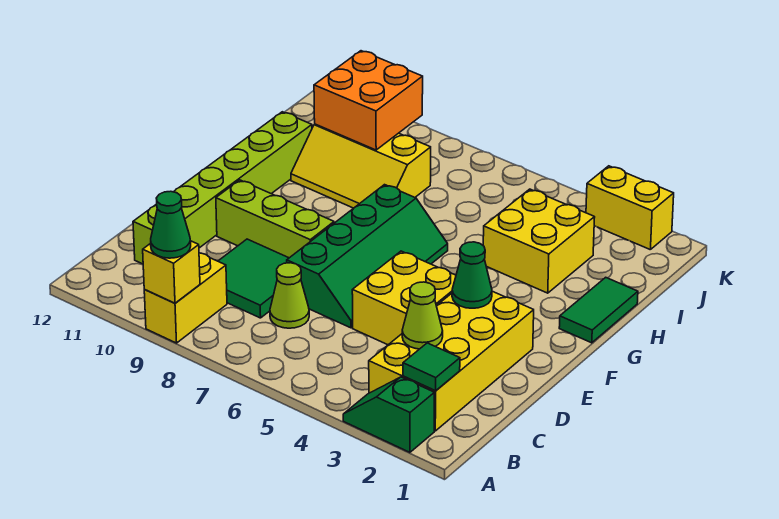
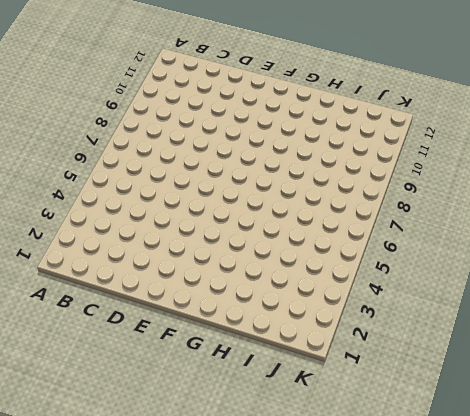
none -> green 1x2 slope [343,377,434,452]
none -> yellow 1x2 brick [144,253,227,343]
none -> yellow 2x4 brick [369,291,534,431]

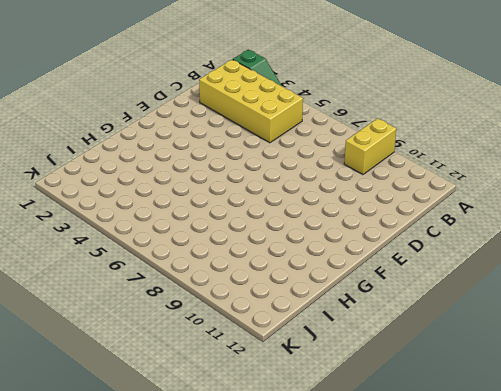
yellow 2x4 brick [199,59,303,143] -> yellow 2x4 brick turned to [369,291,534,431]
none -> lime 1x1 cone [270,263,309,328]
none -> green 2x2 tile [218,239,289,318]
none -> lime 1x6 brick [133,112,312,264]

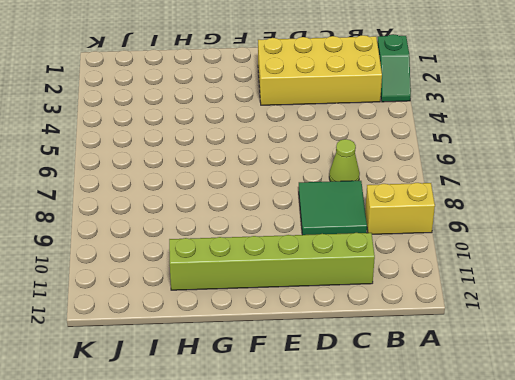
none -> yellow 2x2 brick [352,251,456,345]
none -> green 2x4 slope [287,185,448,328]
none -> lime 1x3 brick [216,180,334,258]

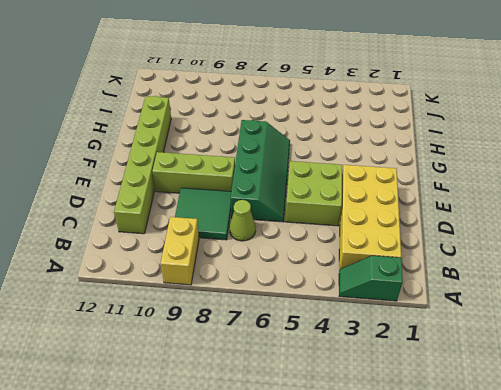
lime 2x2 brick [285,161,342,226] -> yellow 2x2 brick [352,251,456,345]
none -> green 1x2 tile [559,277,638,343]
none -> yellow 2x2 brick [483,189,595,293]
none -> yellow 2x3 slope [291,124,431,208]

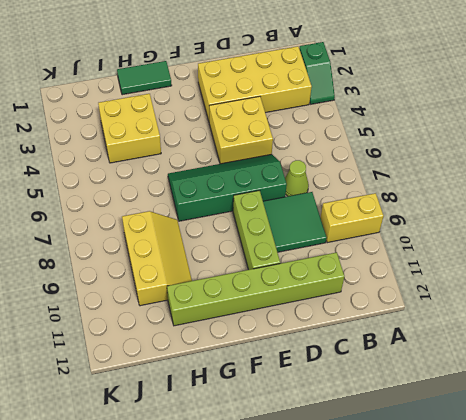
none -> yellow 1x2 brick [586,166,674,249]
none -> yellow 1x1 brick [143,241,200,303]
none -> green 1x1 tile [403,343,460,391]

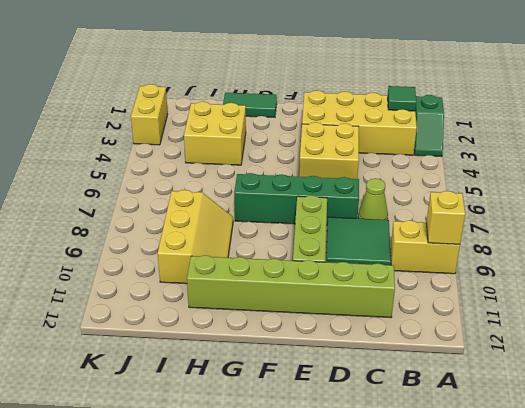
none -> lime 1x1 cone [402,282,443,349]
none -> green 1x1 cone [452,242,492,308]
none -> orange 2x2 brick [314,51,423,150]

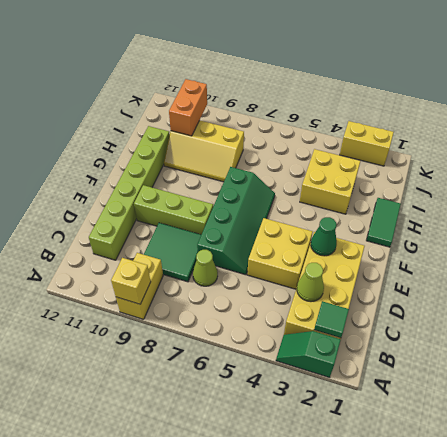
orange 1x2 brick [169,79,207,136] -> orange 2x2 brick [314,51,423,150]
none -> green 1x1 cone [151,191,191,258]

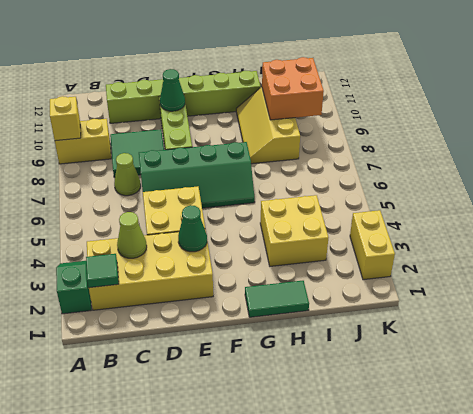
green 1x1 cone [160,69,185,111] -> green 1x1 cone moved to [151,191,191,258]

